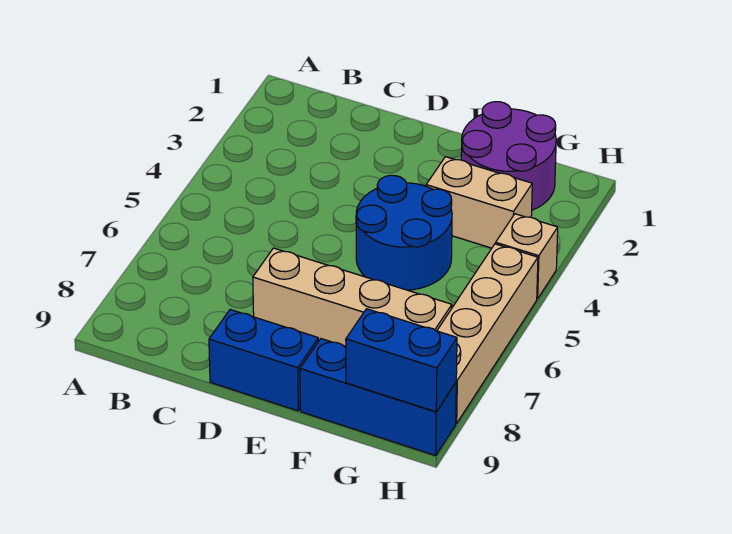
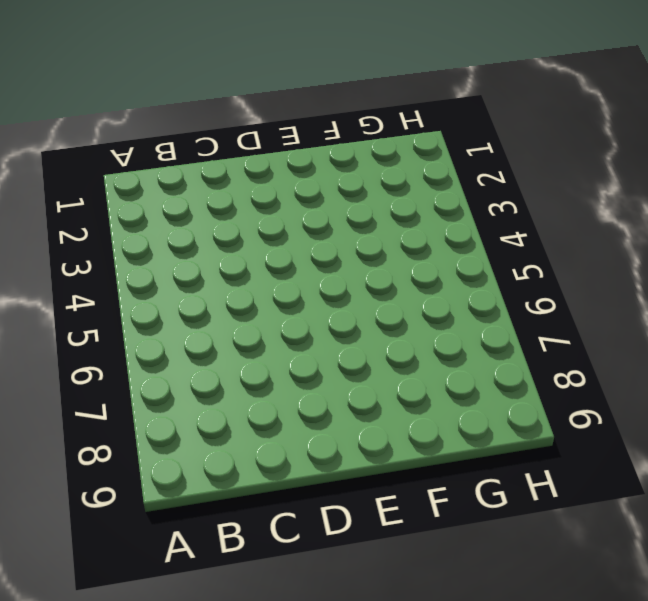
none -> tan 1x4 brick [253,248,452,346]
none -> blue 1x2 brick [209,310,318,411]

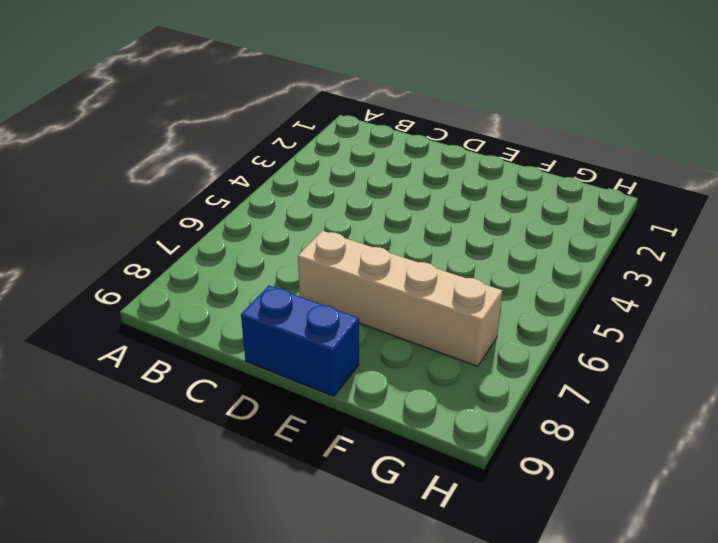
none -> blue 2x2 round brick [356,175,452,290]
none -> purple 2x2 round brick [461,102,556,210]

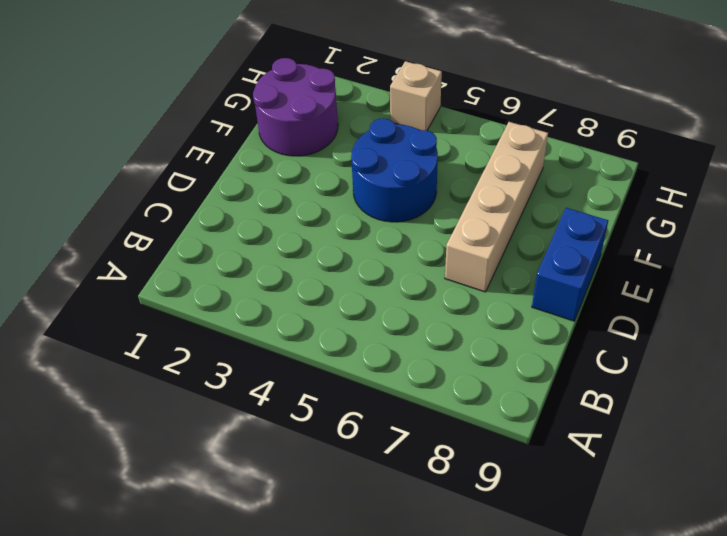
none -> tan 1x2 brick [426,157,532,248]
none -> blue 1x3 brick [300,339,456,456]

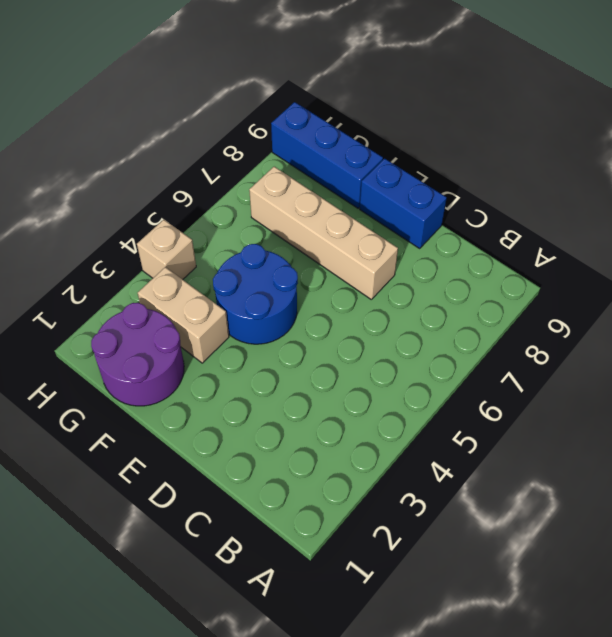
none -> tan 1x4 brick [437,244,538,423]
none -> blue 1x2 brick [346,309,457,412]

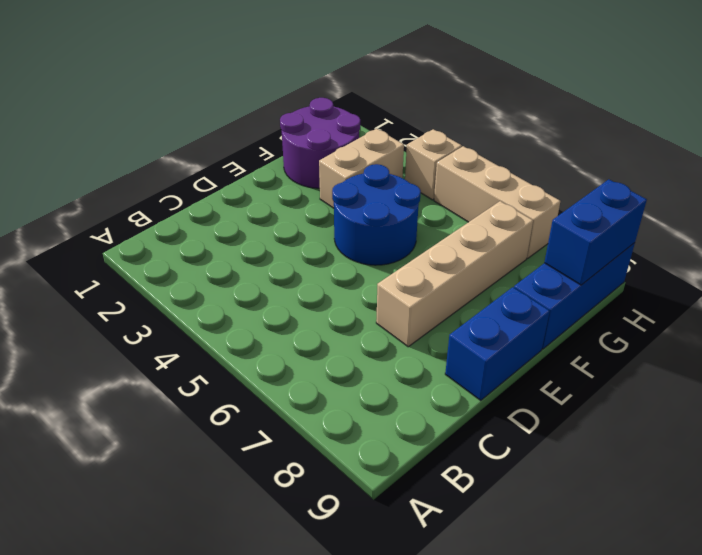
tan 1x3 brick [434,146,560,258] -> tan 1x4 brick [437,244,538,423]

